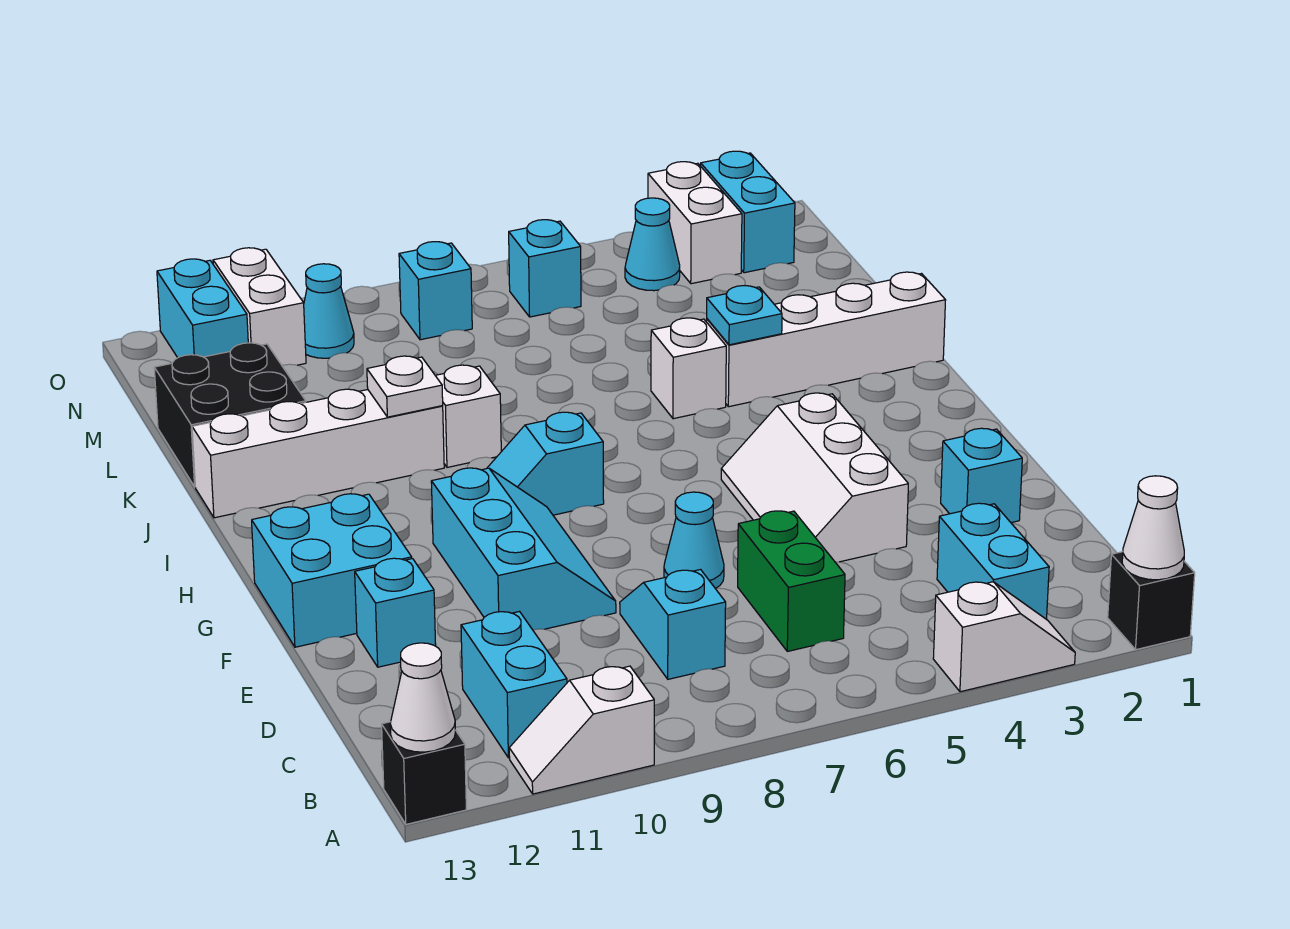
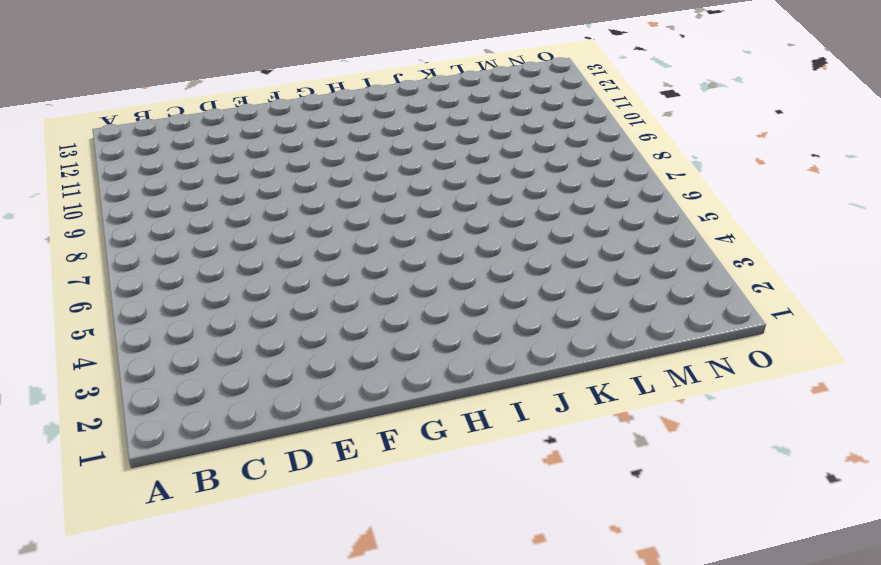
none -> black 1x1 brick [1108,552,1195,650]
none -> white 1x2 slope [933,582,1075,692]
none -> white 1x2 slope [509,666,654,794]
none -> black 1x1 brick [382,722,466,824]

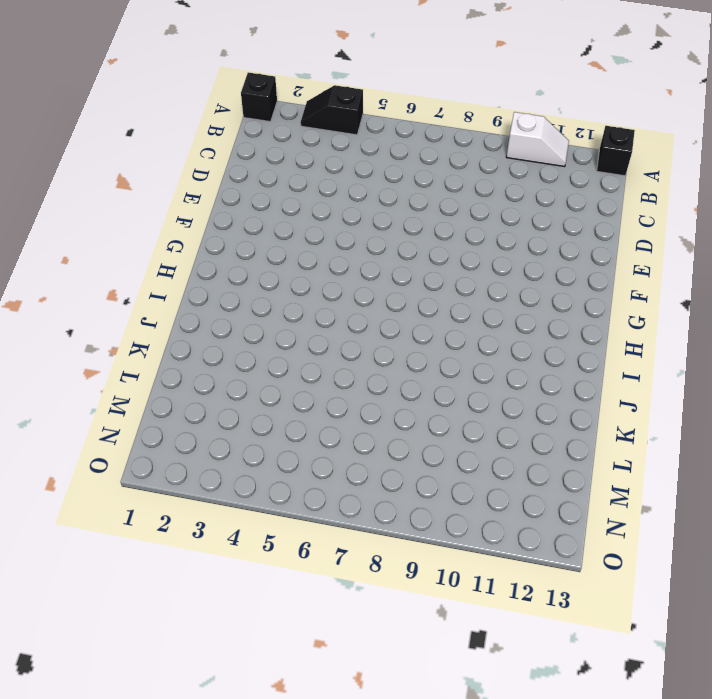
black 1x2 slope [301,85,363,135] -> white 1x2 slope [933,582,1075,692]
none -> cyan 1x2 brick [937,503,1049,619]
none -> cyan 1x2 brick [461,612,567,758]
none -> green 1x2 brick [738,511,845,651]
none -> cyan 1x2 slope [620,570,726,679]

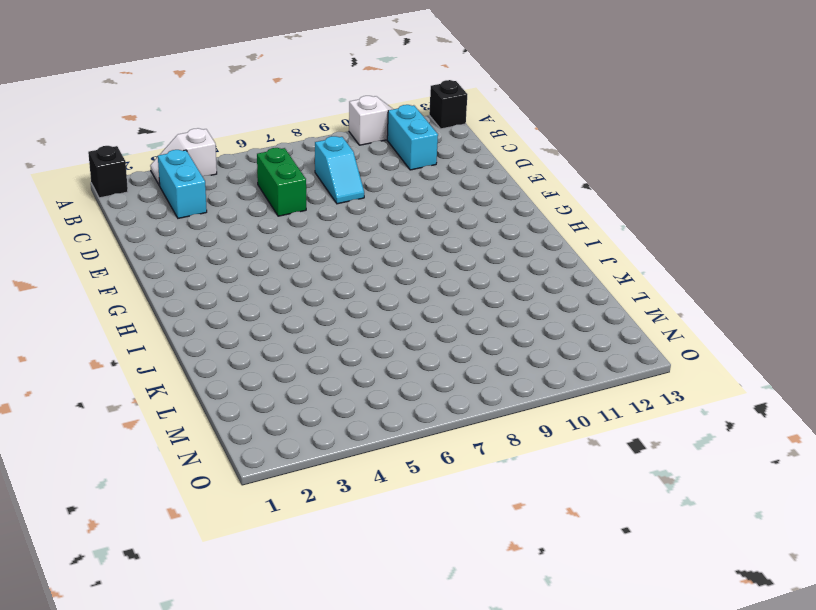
none -> cyan 1x1 brick [941,428,1022,523]
none -> white 2x3 slope [721,393,908,562]
none -> cyan 1x1 cone [664,492,724,589]
none -> cyan 2x3 slope [431,468,616,630]

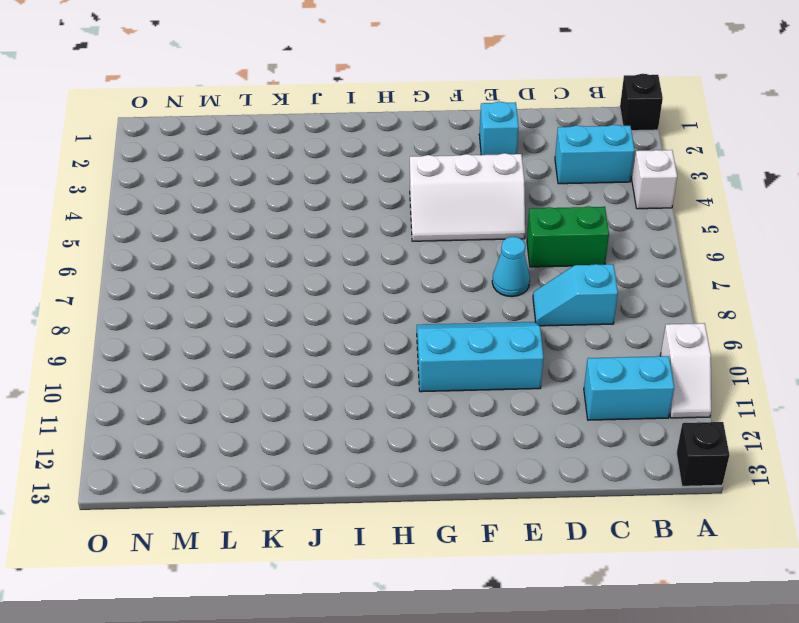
none -> cyan 1x1 brick [355,558,436,667]
none -> cyan 2x2 brick [252,494,412,647]
none -> cyan 1x2 slope [487,412,604,515]
none -> white 1x4 brick [707,272,946,407]

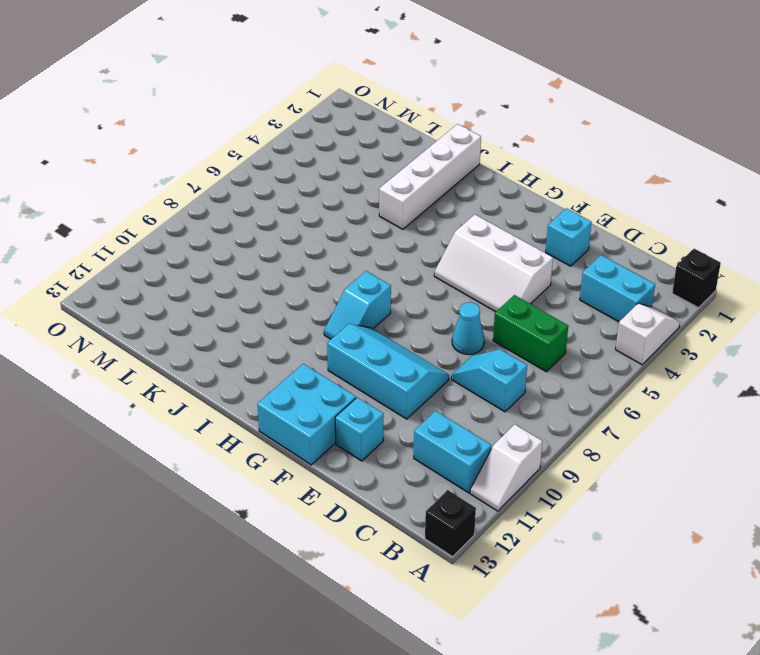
none -> white 1x1 brick [651,318,726,419]
none -> white 1x1 brick [435,365,501,467]
none -> white 1x4 brick [192,389,444,518]
none -> black 2x2 brick [154,343,306,487]

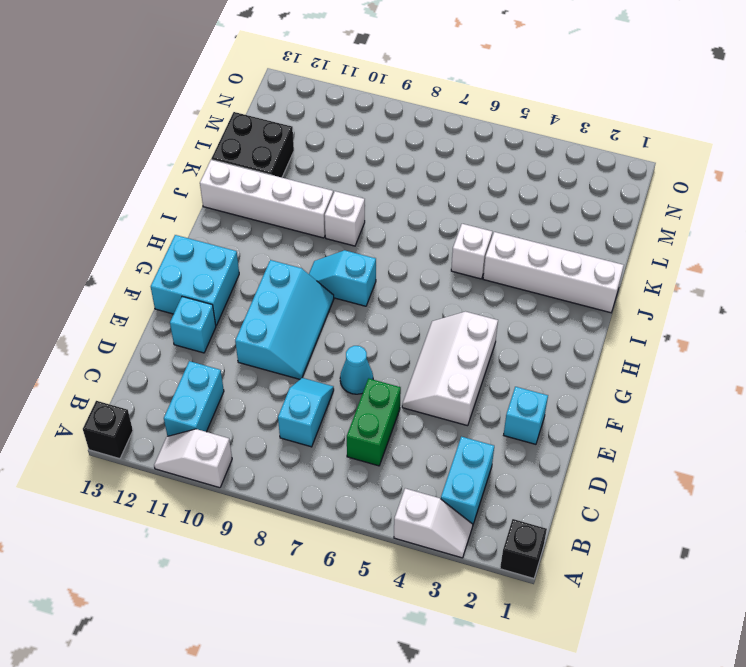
none -> cyan 1x2 brick [701,151,795,273]
none -> white 1x2 brick [648,162,742,284]
none -> cyan 1x1 cone [625,198,680,291]
none -> cyan 1x1 brick [509,220,581,317]

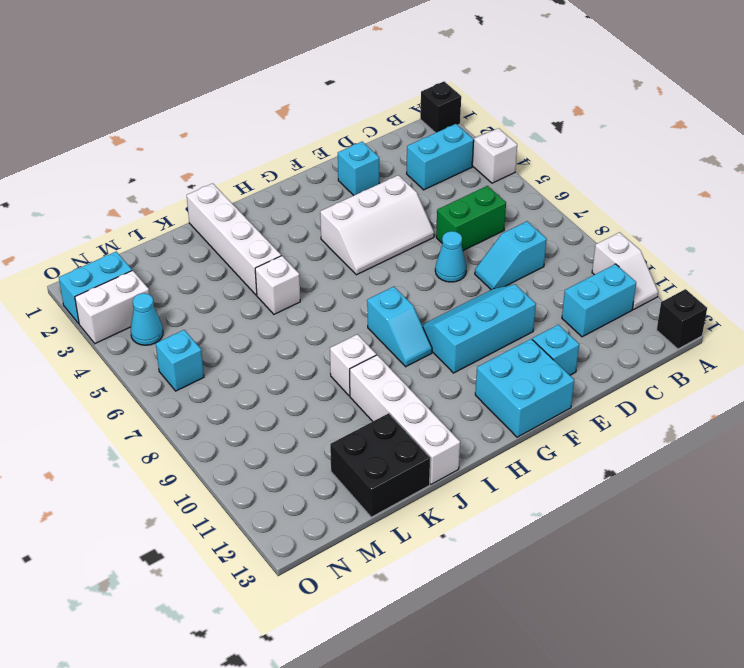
none -> cyan 1x1 brick [399,242,472,340]
none -> cyan 1x1 cone [304,264,354,358]
none -> white 1x2 brick [213,248,306,365]
none -> cyan 1x2 brick [157,259,248,358]

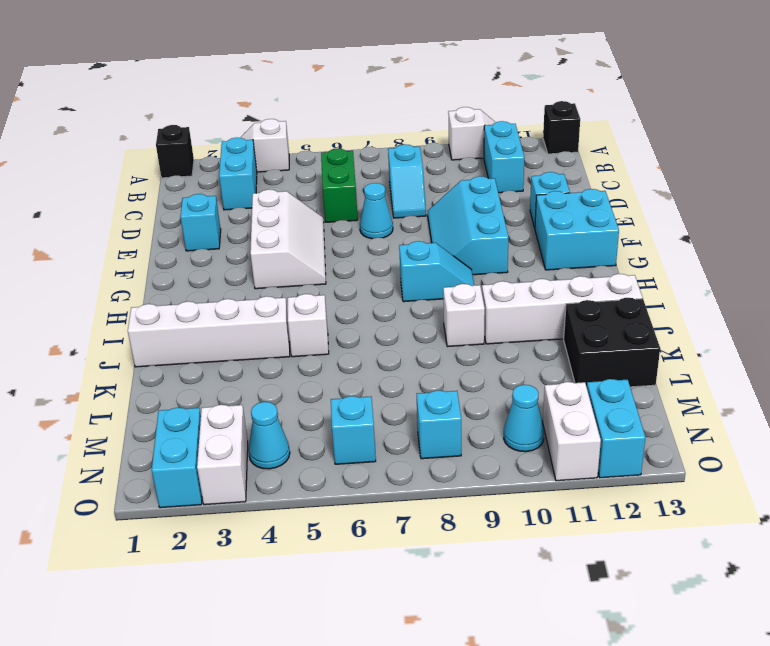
none -> white 1x1 cone [1122,476,1184,580]
none -> white 1x1 cone [390,643,456,752]
none -> cyan 1x1 plate [707,286,782,345]
none -> white 1x1 plate [367,356,443,417]

